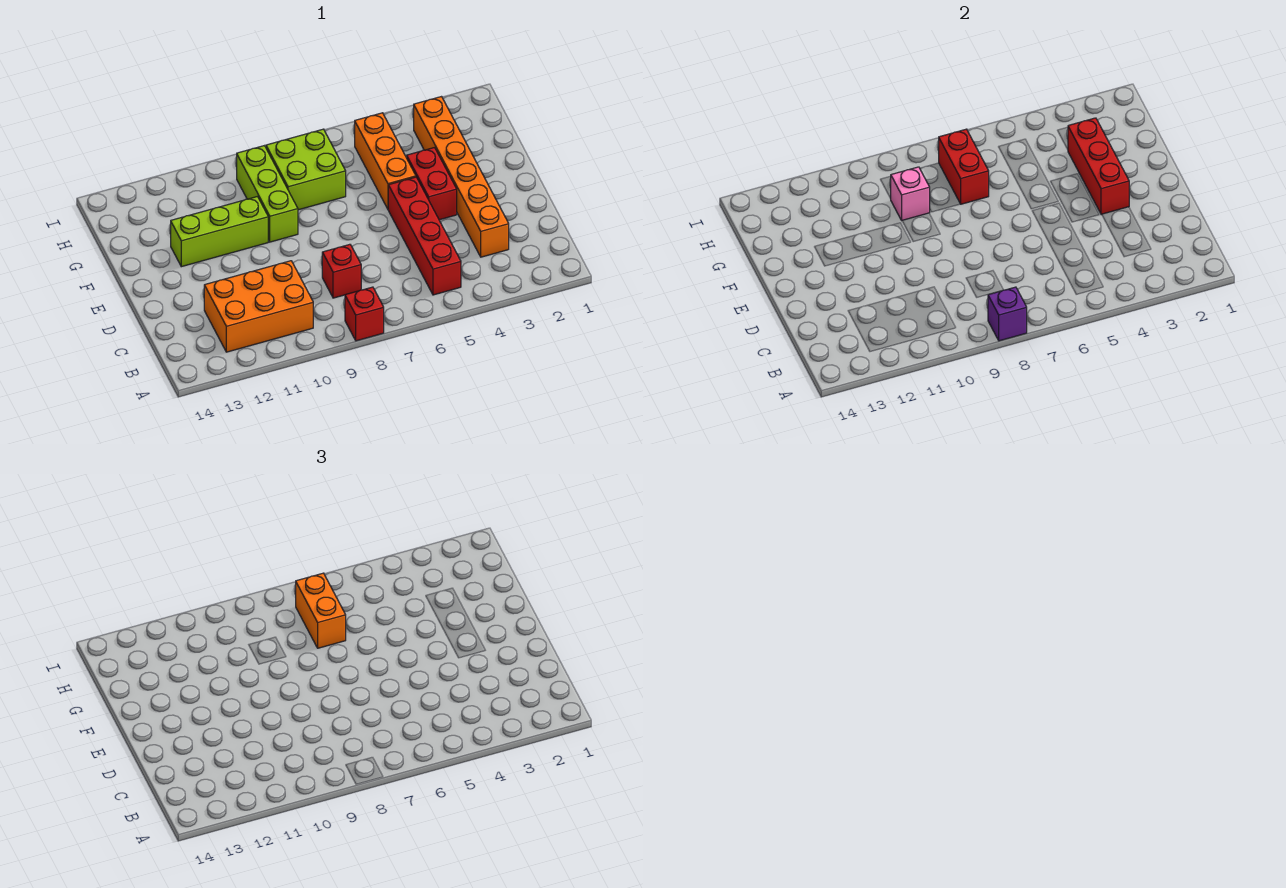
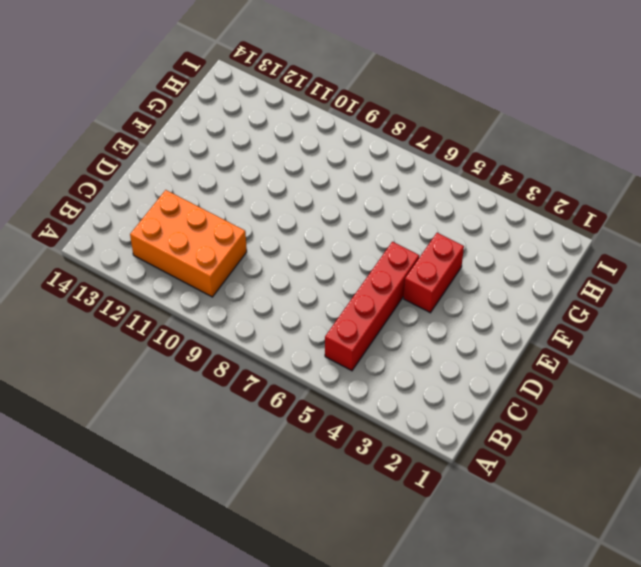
none -> red 1x1 brick [345,287,384,341]
none -> orange 1x6 brick [414,97,509,257]
none -> red 1x1 brick [322,244,361,298]

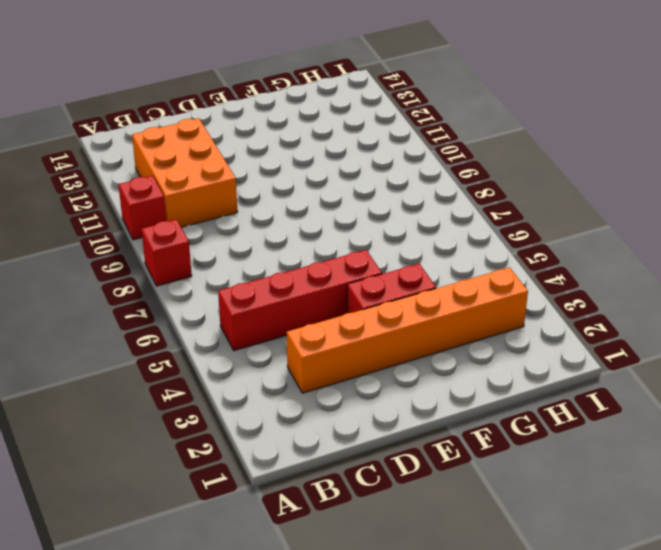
red 1x1 brick [119,176,166,240] -> red 1x1 brick moved to [322,244,361,298]
none -> orange 1x3 brick [355,113,416,209]
none -> lime 1x3 brick [237,146,298,242]
none -> lime 1x3 brick [171,197,268,267]

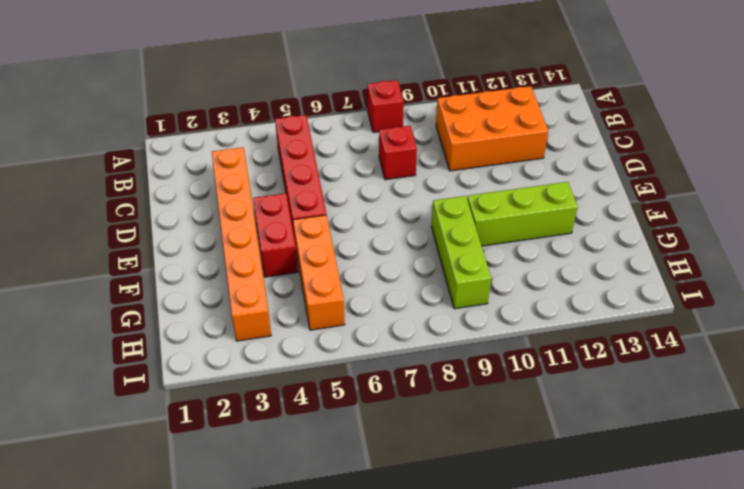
none -> lime 2x2 brick [266,129,346,210]
none -> purple 1x1 brick [988,287,1027,341]
none -> red 1x3 brick [1068,118,1129,215]

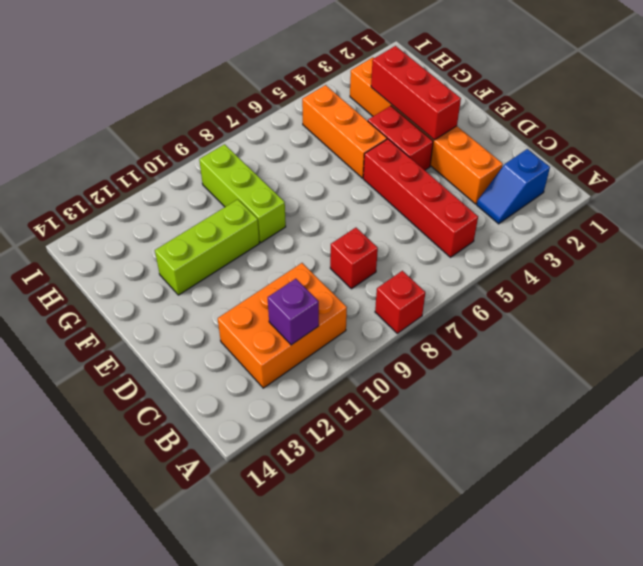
blue 1x2 slope [477,149,550,224] -> none
purple 1x1 brick [268,279,319,345] -> purple 1x1 brick moved to [988,287,1027,341]
none -> lime 2x2 brick [266,129,346,210]
none -> red 1x2 brick [939,129,989,204]
none -> pink 1x1 brick [890,167,930,220]

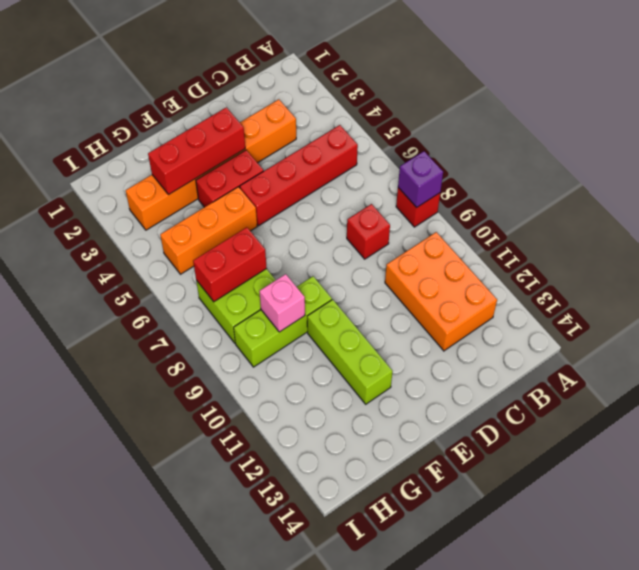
none -> orange 1x2 brick [296,573,346,648]

